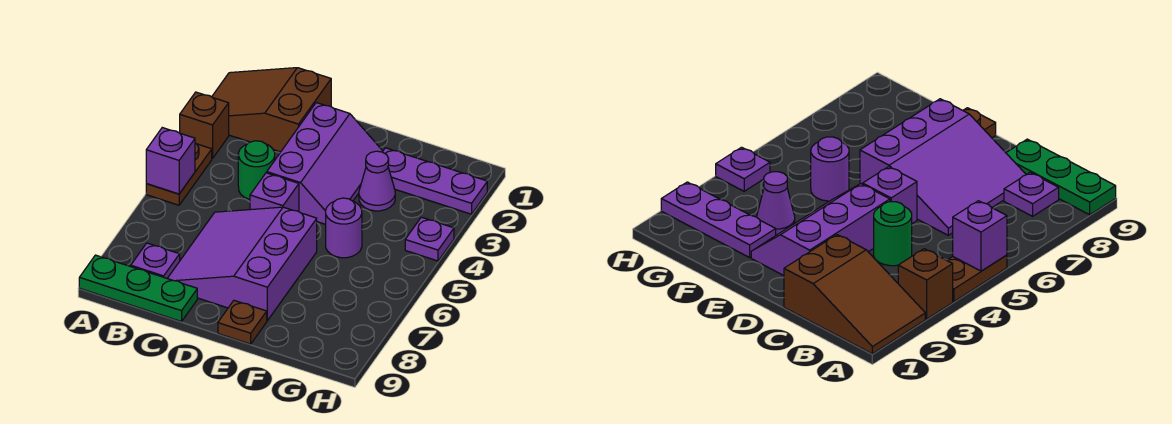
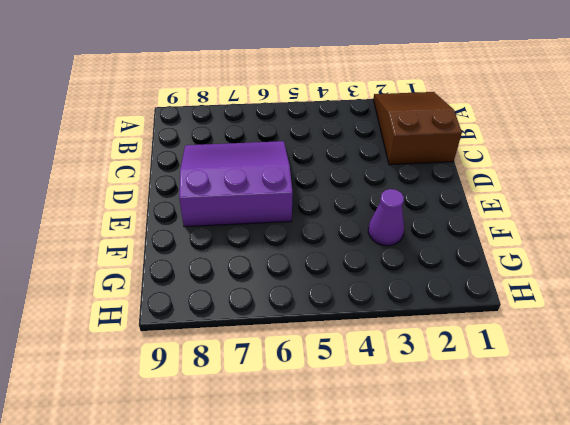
none -> brown 1x1 brick [180,92,229,159]
none -> brown 1x2 plate [146,143,212,205]
none -> green 1x3 plate [79,255,197,322]

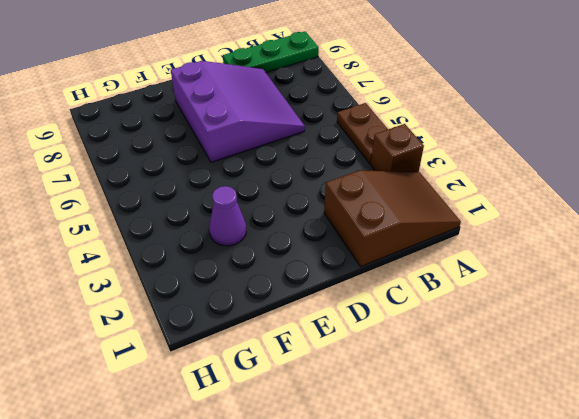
none -> purple 1x1 plate [131,243,180,278]
none -> green 1x1 round brick [238,141,275,199]
none -> purple 2x3 slope [267,103,383,224]

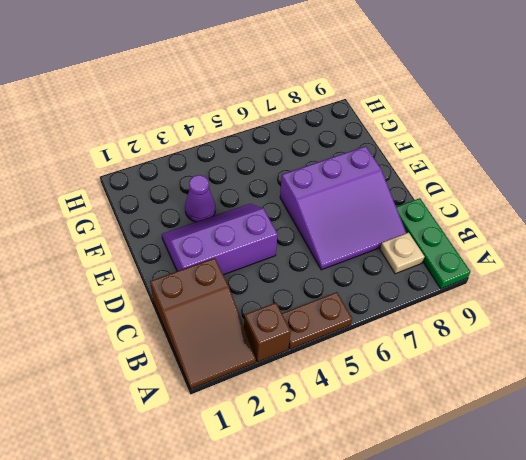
tan 1x1 plate [380,233,424,274] -> purple 1x1 plate [131,243,180,278]
none -> green 1x1 round brick [238,141,275,199]
none -> purple 1x1 brick [250,173,299,212]
none -> brown 1x1 plate [218,301,267,344]

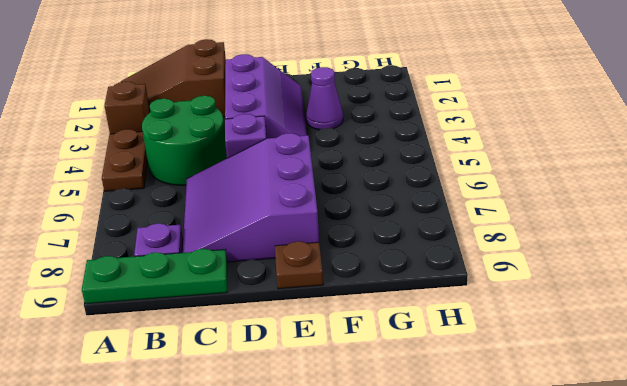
green 2x2 round brick [142,96,227,185] -> green 1x1 round brick [238,141,275,199]
none -> purple 1x3 plate [383,148,487,214]
none -> purple 1x1 round brick [326,198,362,258]
none -> purple 1x1 plate [405,217,454,261]

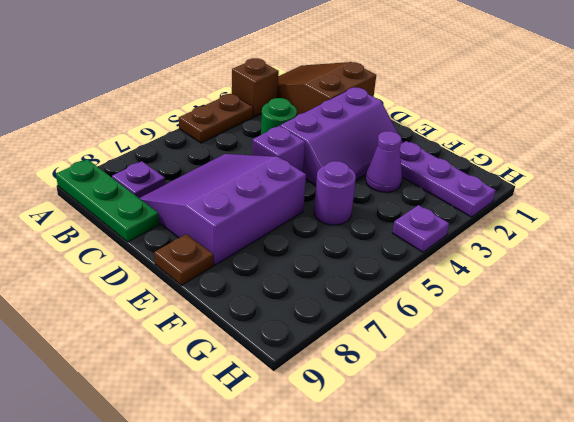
none -> purple 1x1 brick [146,128,195,194]

